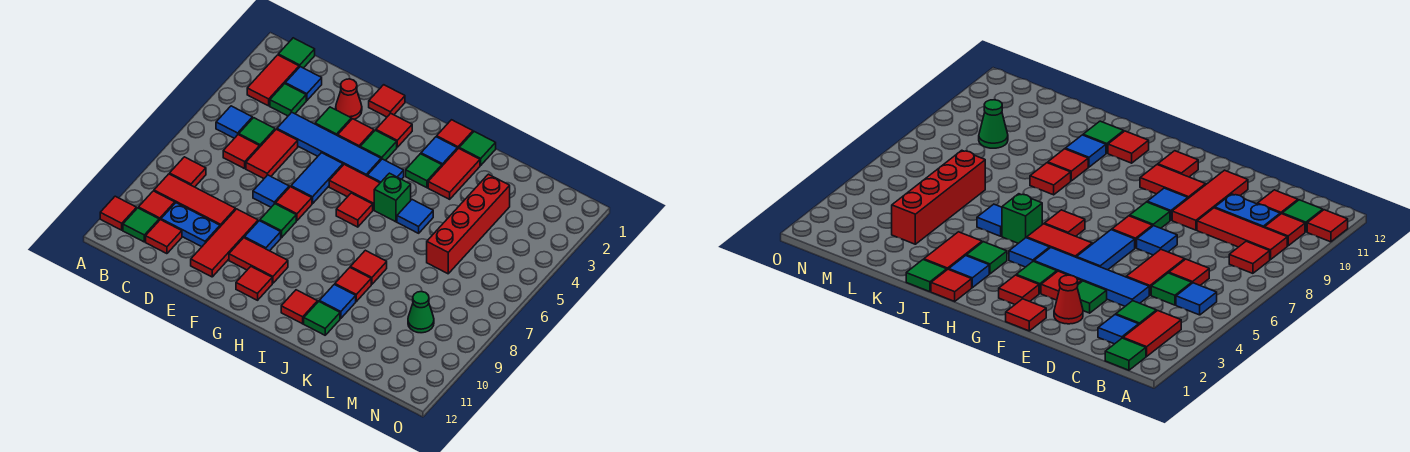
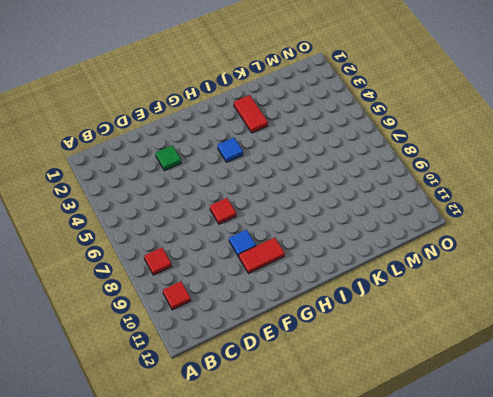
none -> red 1x1 tile [100,196,137,230]
none -> green 1x1 tile [278,38,315,68]
none -> red 1x2 tile [247,55,299,106]
none -> blue 1x1 tile [216,106,252,138]

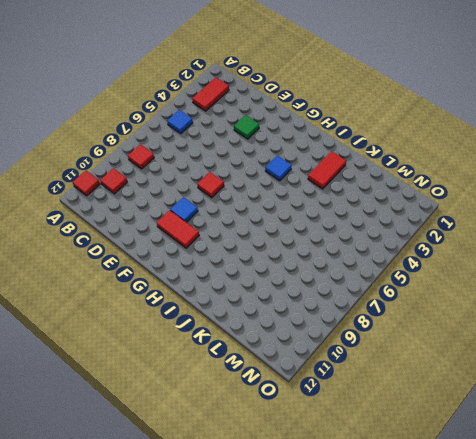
none -> green 1x1 tile [278,38,315,68]
none -> red 1x3 tile [154,174,236,227]
none -> green 1x1 tile [123,208,159,242]
none -> blue 1x1 tile [285,67,322,101]

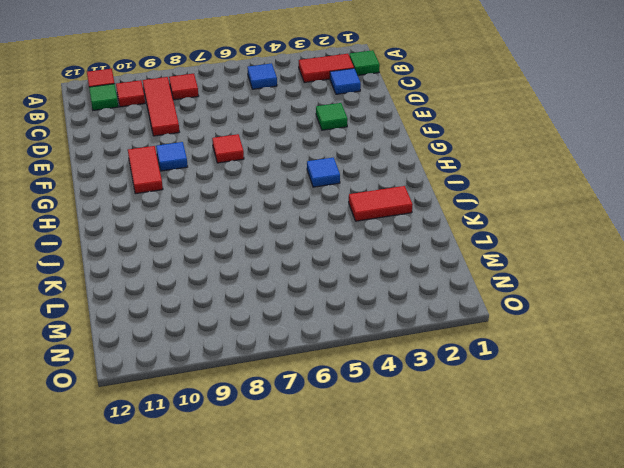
none -> green 1x1 tile [270,84,306,116]
none -> green 1x1 tile [239,118,275,146]
none -> red 1x1 tile [223,135,260,169]
none -> blue 1x2 plate [161,203,220,247]

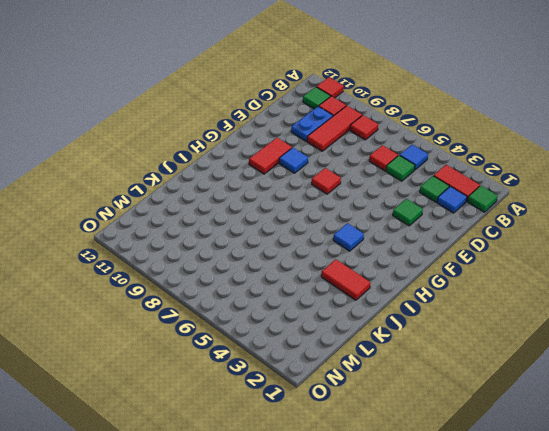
none -> red 1x1 tile [146,220,182,254]
none -> blue 1x4 tile [277,112,381,176]
none -> red 1x2 tile [246,129,298,179]
none -> red 1x1 cone [336,79,362,120]

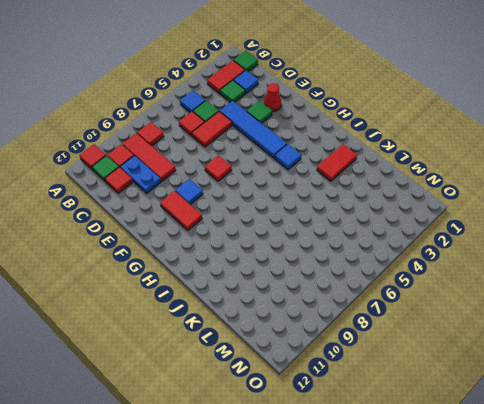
none -> blue 1x1 tile [253,175,289,207]
none -> red 1x3 tile [191,209,258,277]
none -> red 1x1 tile [369,85,405,117]
none -> red 1x1 tile [338,119,374,147]

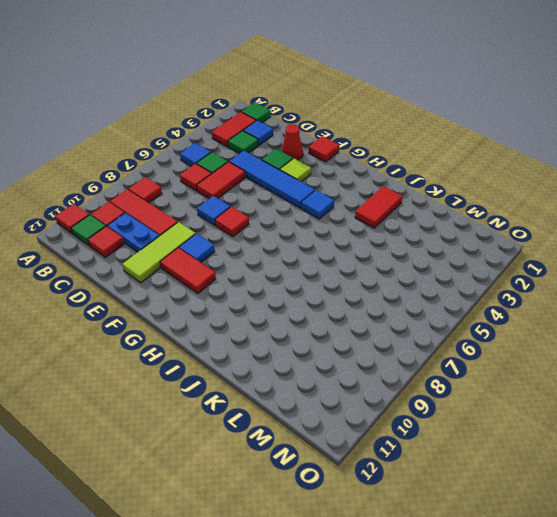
lime 1x3 tile [122,222,196,283] -> red 1x3 tile [191,209,258,277]
lime 1x1 tile [280,158,311,182] -> red 1x1 tile [338,119,374,147]
none -> blue 1x2 tile [291,153,343,204]
none -> green 1x1 tile [260,204,296,238]
none -> red 1x1 tile [376,113,412,147]
none -> green 1x1 tile [360,130,397,161]

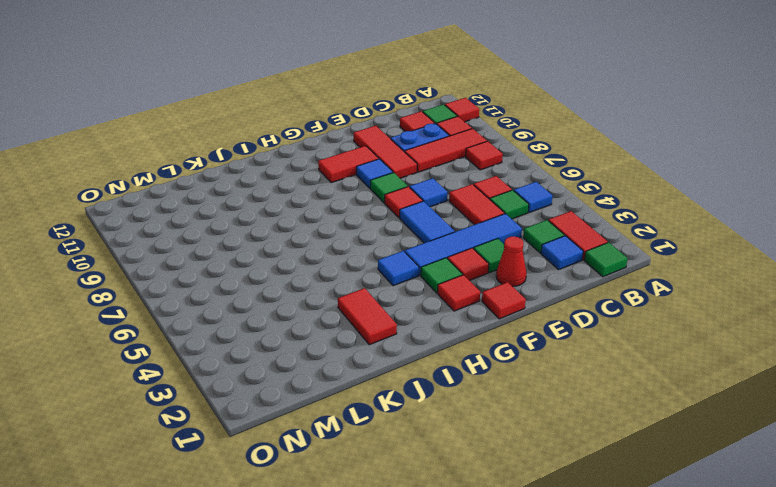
none -> red 1x2 tile [329,164,380,210]
none -> red 1x1 tile [236,267,272,300]
none -> red 1x1 tile [336,193,373,227]
none -> red 1x1 tile [437,120,473,149]

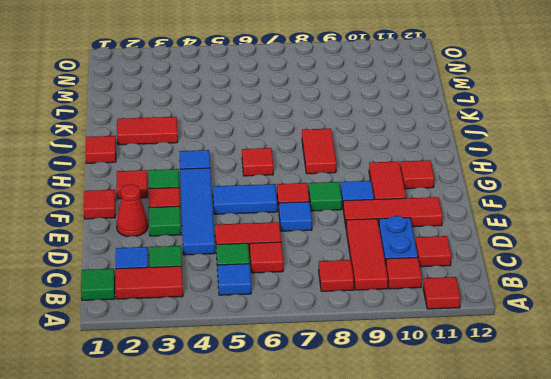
red 1x2 tile [302,129,336,174] -> red 1x2 tile moved to [329,164,380,210]
none -> green 1x1 tile [123,208,159,242]
none -> blue 1x1 tile [421,137,457,166]
none -> green 1x1 tile [406,154,442,188]
none -> green 1x1 brick [374,173,411,222]

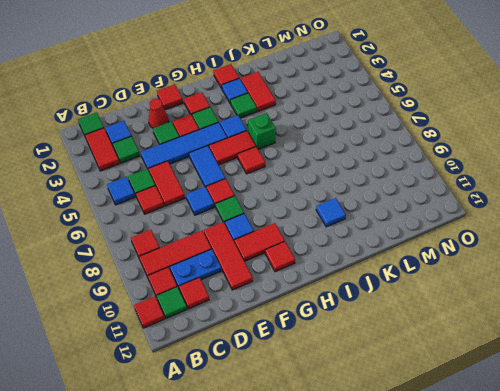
none -> red 1x1 tile [281,290,318,324]
none -> green 1x1 tile [459,132,496,165]
none -> blue 1x1 tile [397,200,433,233]
none -> red 1x1 tile [350,250,387,284]

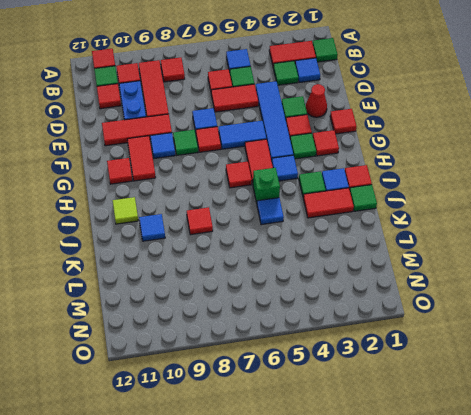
lime 1x1 tile [113,197,138,224] -> red 1x1 tile [281,290,318,324]
none -> red 1x1 tile [335,268,371,301]
none -> green 1x1 tile [304,301,340,335]
none -> red 1x4 brick [427,174,510,274]
none -> green 1x1 cone [408,292,434,333]

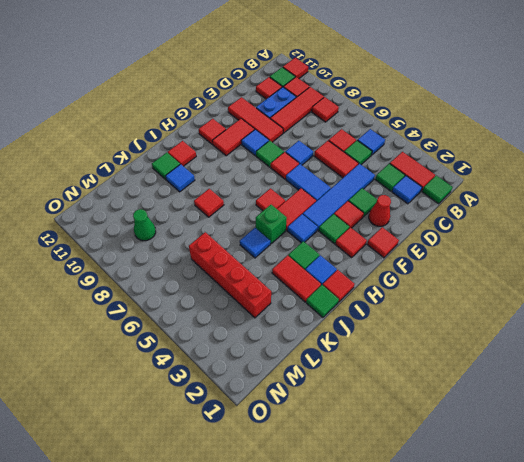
none -> red 1x1 tile [335,268,371,301]

